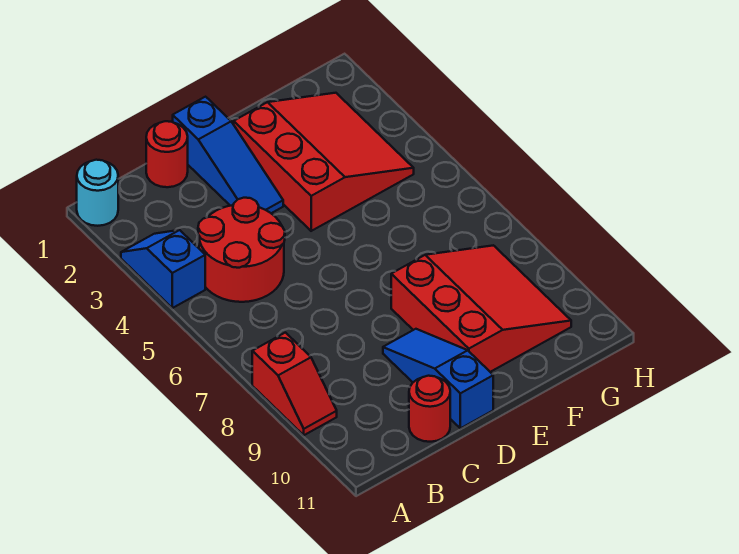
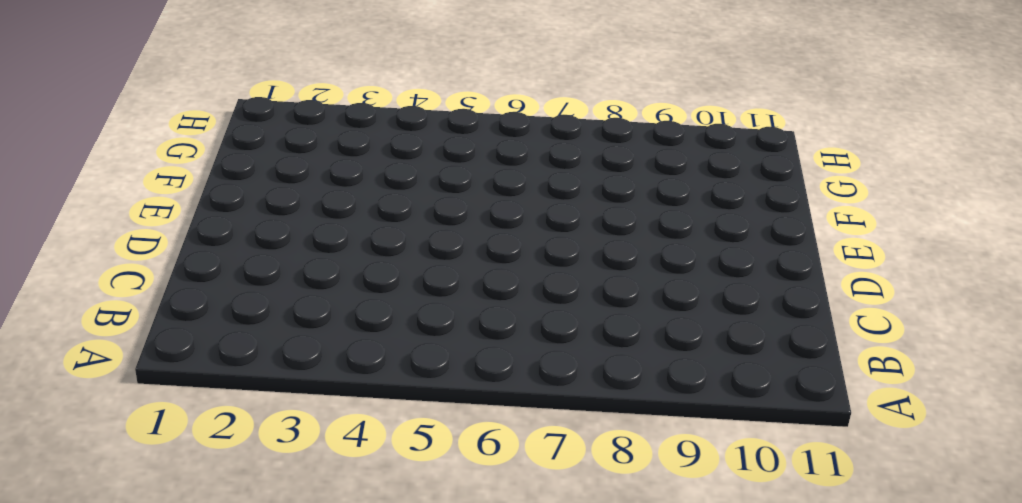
none -> cyan 1x1 round brick [77,160,118,226]
none -> blue 1x2 slope [121,230,205,308]

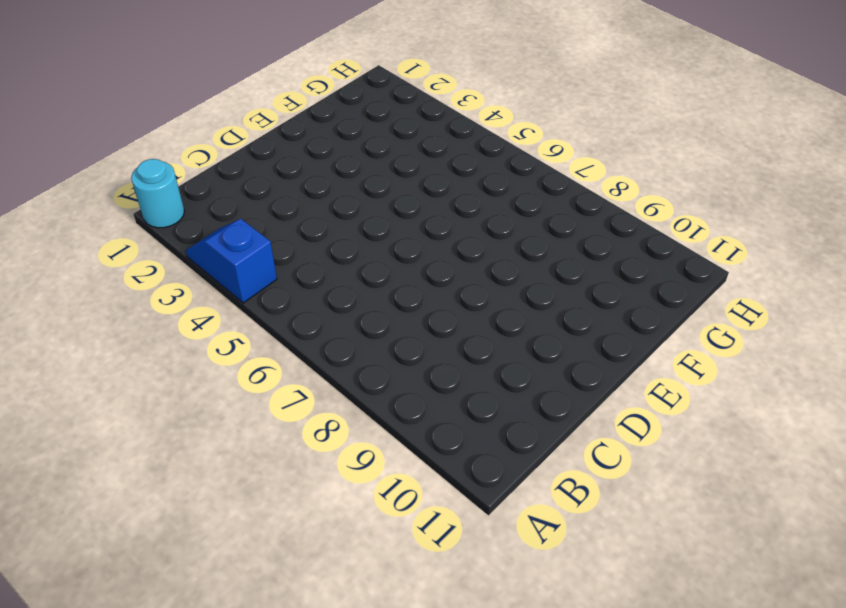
none -> red 1x2 slope [252,333,337,435]
none -> red 2x2 round brick [198,198,285,302]

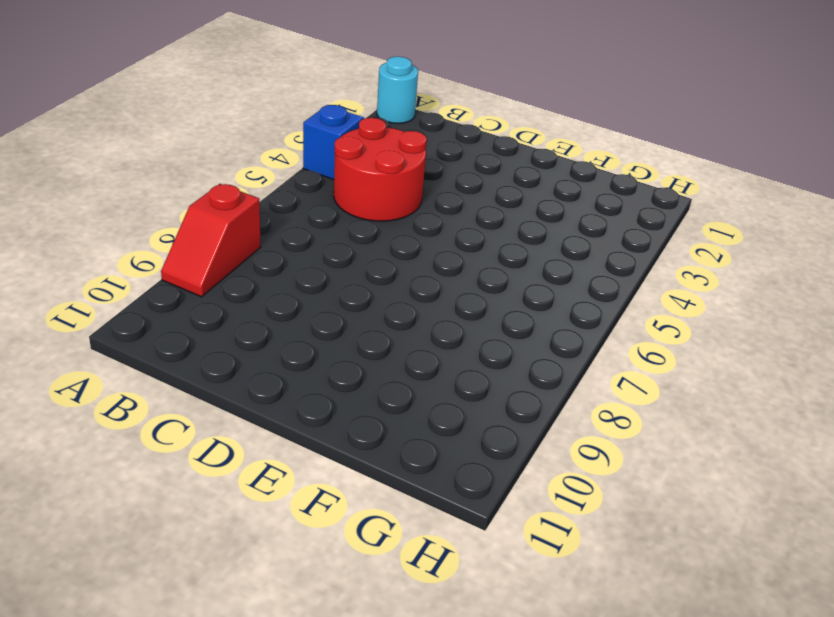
none -> red 1x1 round brick [146,121,188,187]
none -> red 1x1 round brick [409,376,450,442]

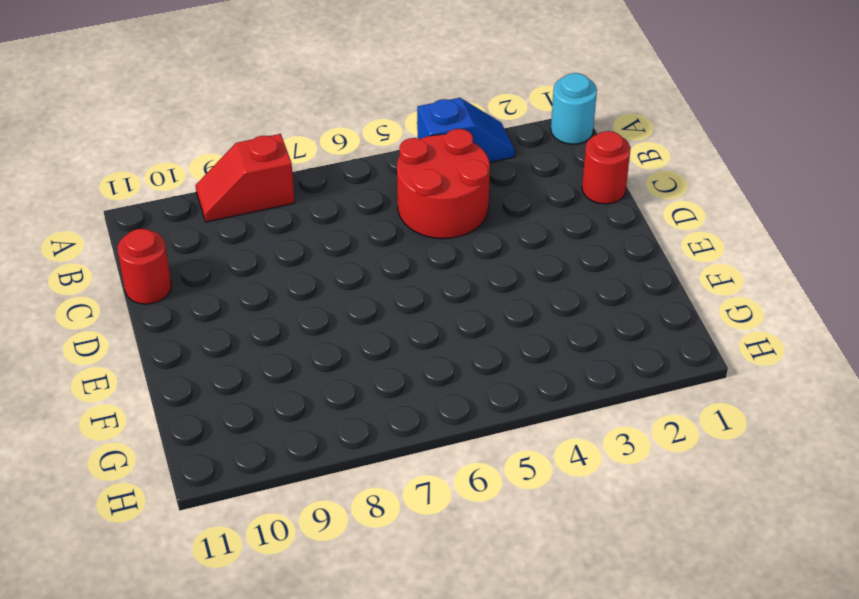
none -> blue 1x3 slope [173,97,283,213]
none -> blue 1x3 slope [383,329,493,428]

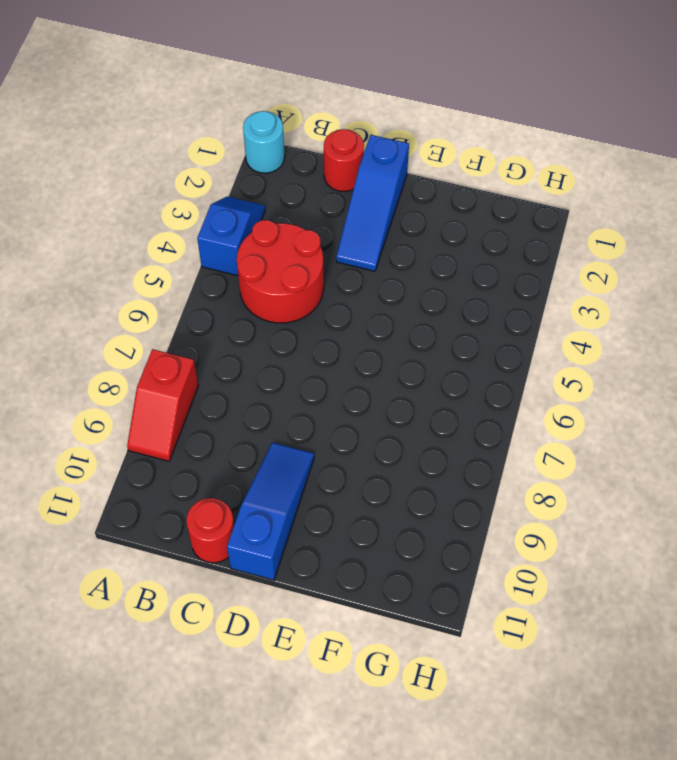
none -> red 3x3 slope [234,93,414,231]
none -> red 3x3 slope [391,245,571,372]

